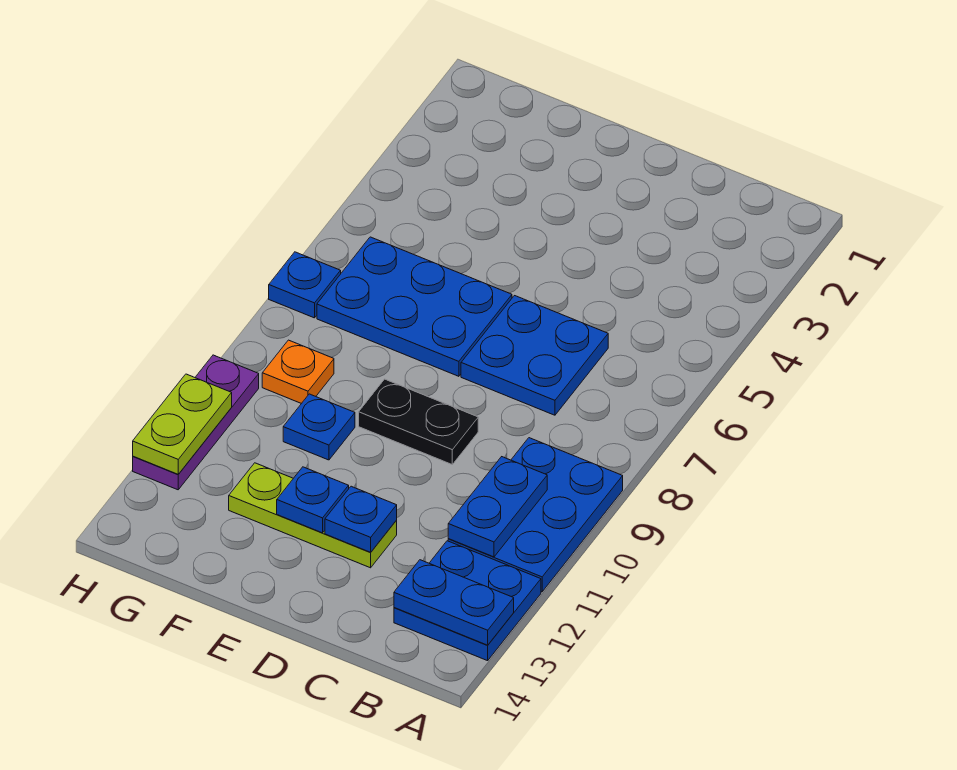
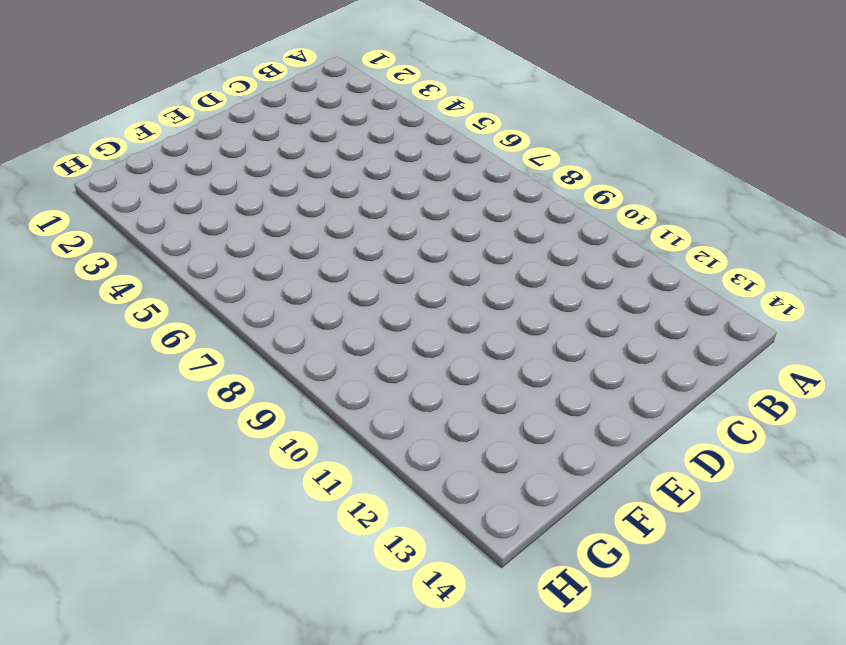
none -> blue 2x3 plate [448,438,623,592]
none -> blue 2x2 plate [394,541,541,661]
none -> blue 2x2 plate [461,296,608,415]

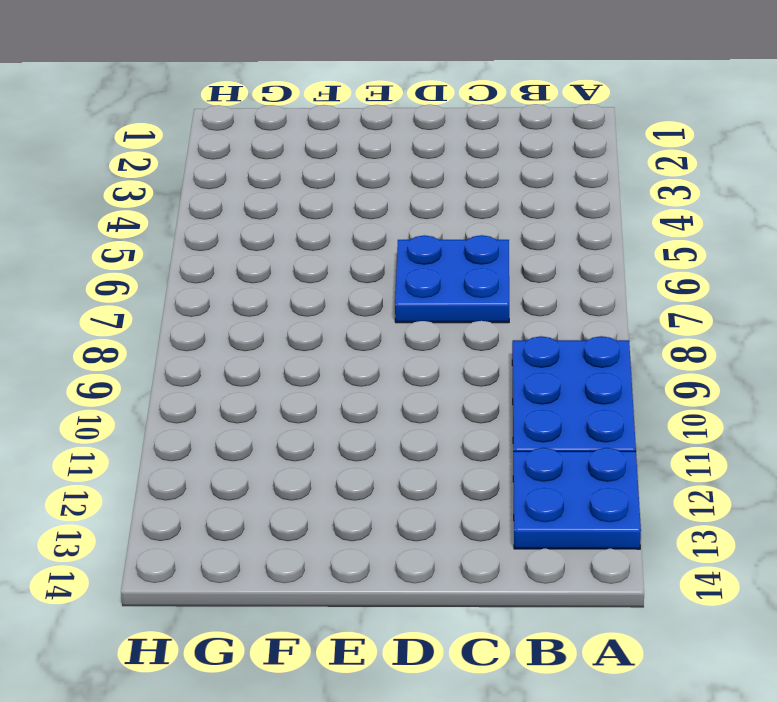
none -> black 1x2 plate [359,379,478,464]
none -> lime 1x3 plate [229,463,397,568]
none -> blue 2x3 plate [317,237,512,376]

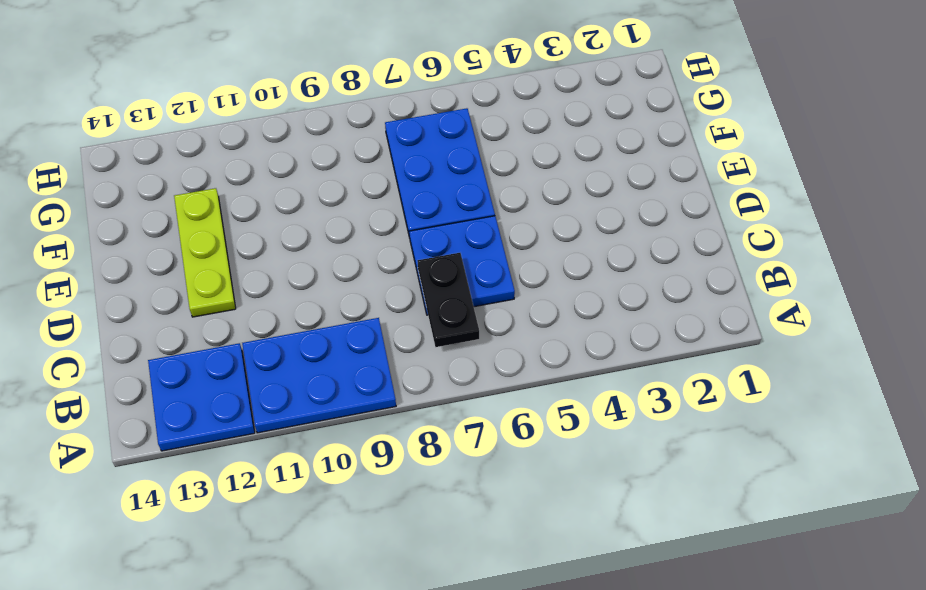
black 1x2 plate [417,253,479,347] -> black 1x2 plate moved to [359,379,478,464]
none -> blue 1x1 plate [283,394,355,460]
none -> orange 1x1 plate [262,340,334,404]
none -> blue 1x1 plate [269,252,341,318]

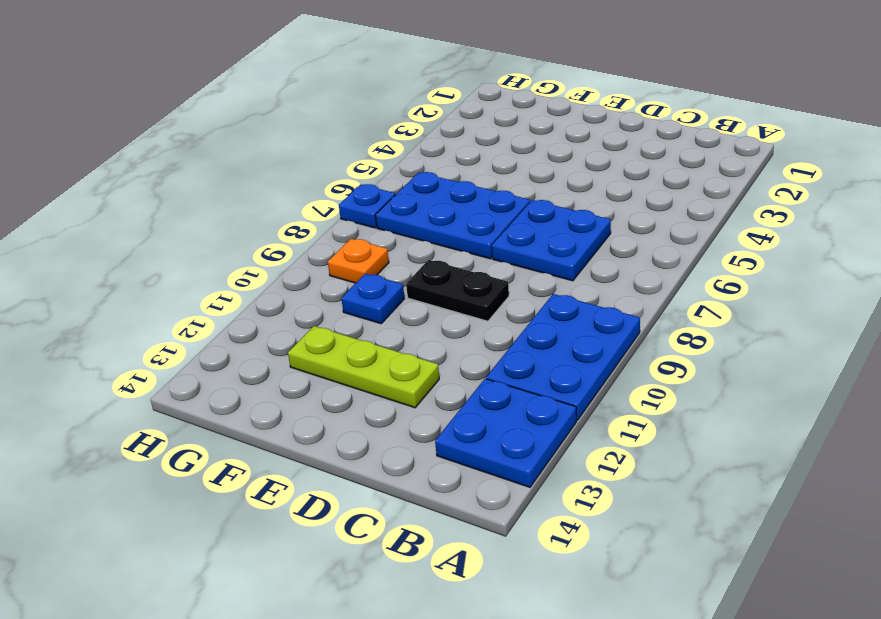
none -> purple 1x3 plate [133,355,259,490]
none -> blue 1x2 plate [394,560,514,645]
none -> blue 1x2 plate [448,457,547,557]

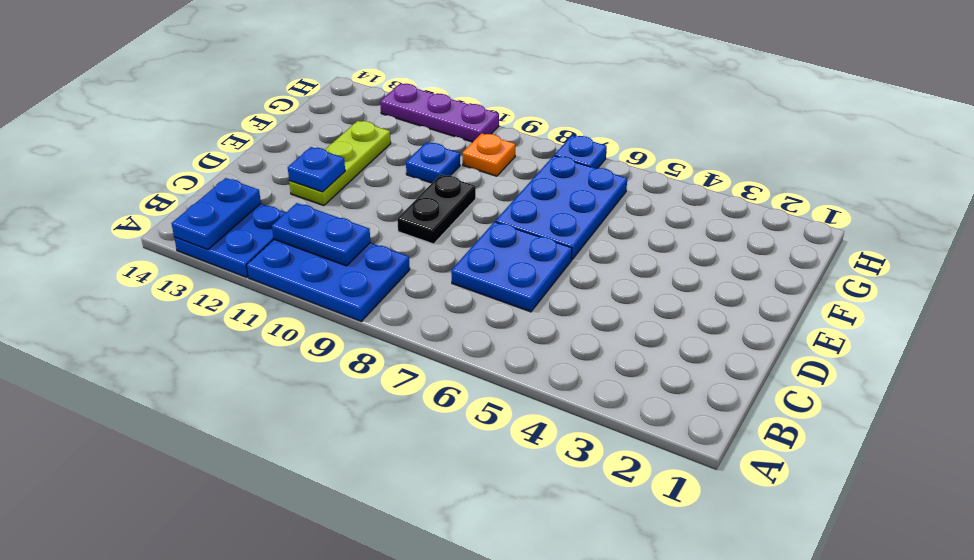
none -> blue 1x1 plate [277,467,349,533]
none -> lime 1x2 plate [133,374,232,474]

